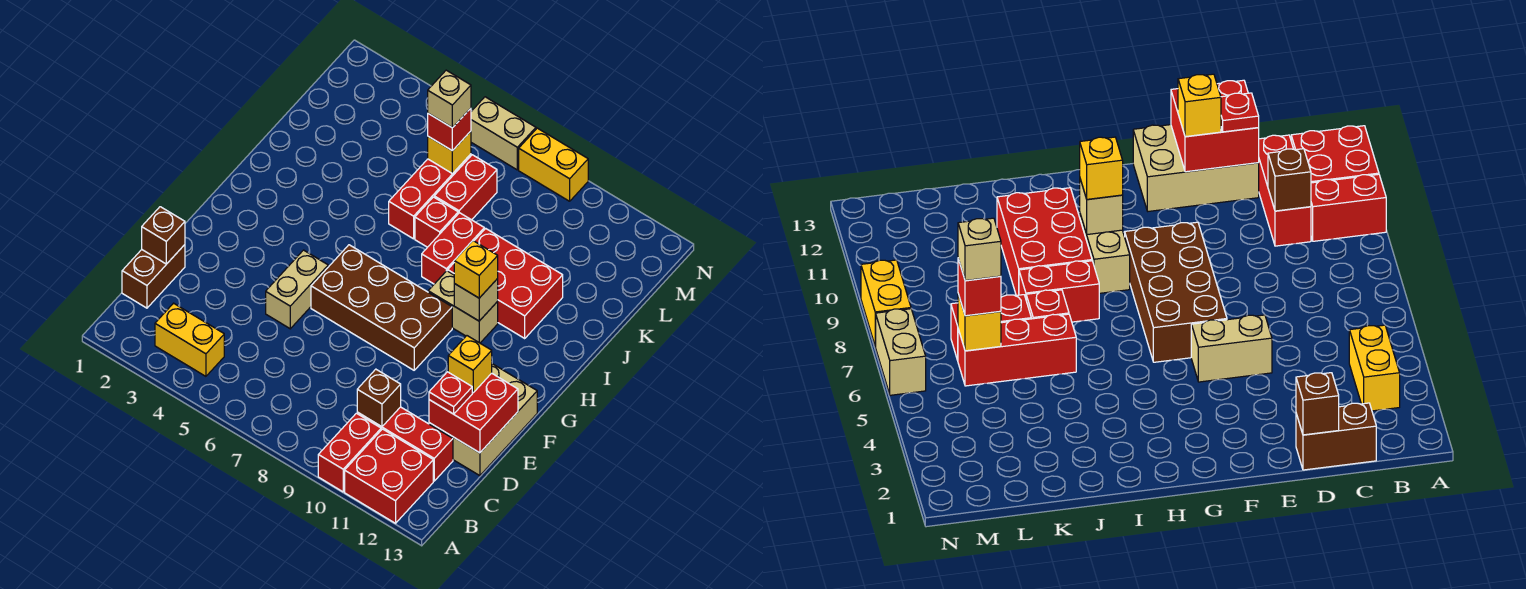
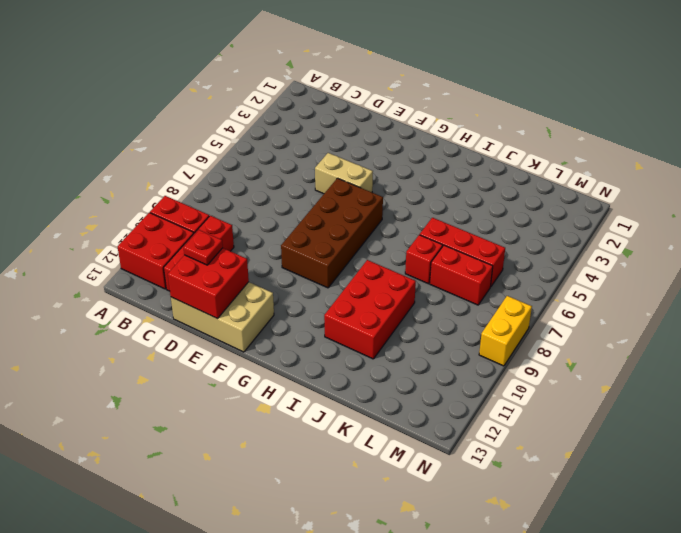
none -> yellow 1x2 brick [155,303,224,376]
none -> brown 1x2 brick [122,245,185,308]
none -> tan 1x2 brick [428,271,498,343]

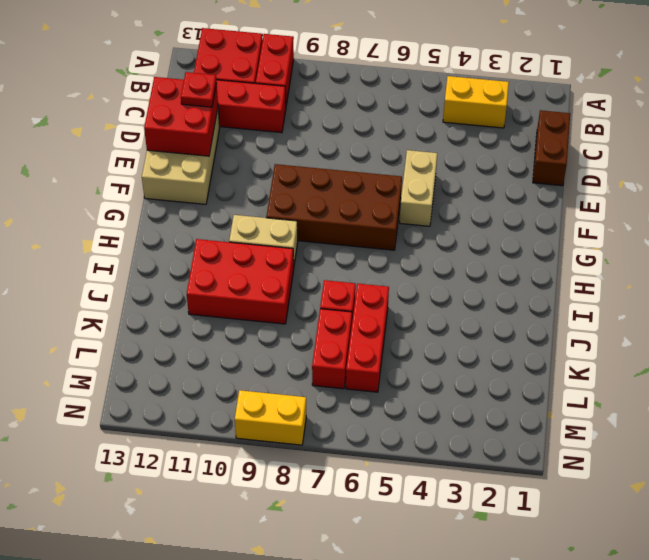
none -> red 1x2 brick [422,213,484,284]
none -> tan 1x2 brick [471,97,536,170]
none -> brown 1x1 brick [357,369,401,427]

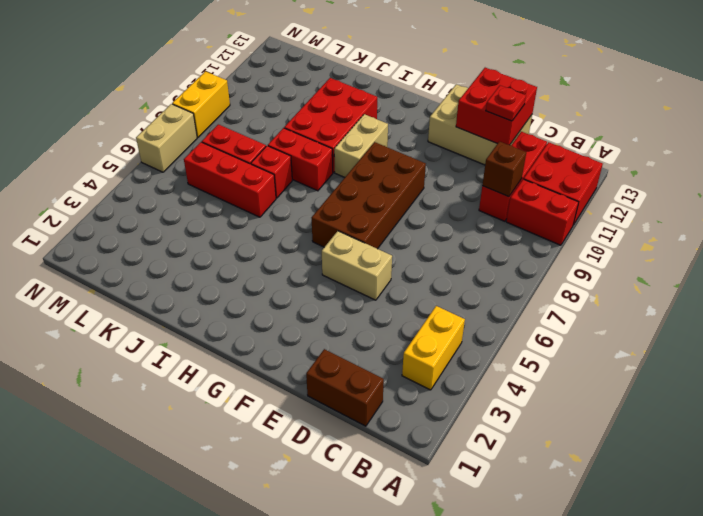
none -> brown 1x1 brick [142,207,185,264]
none -> tan 1x1 brick [454,279,498,321]
none -> yellow 1x1 brick [428,131,471,174]

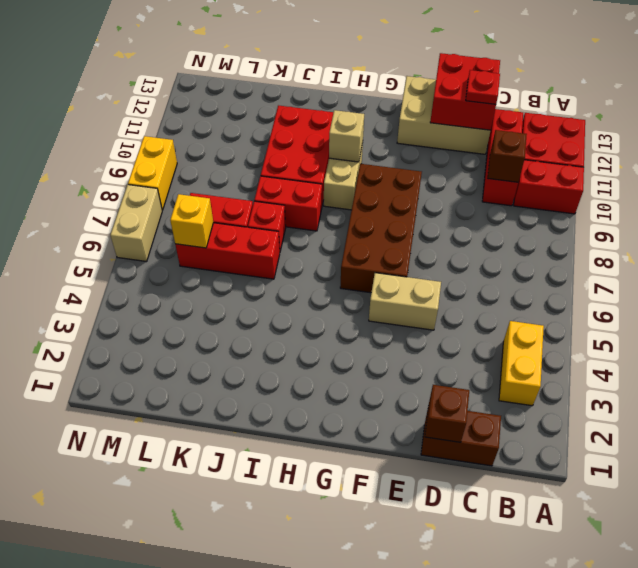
none -> yellow 1x1 brick [448,336,492,393]
none -> yellow 1x1 brick [454,241,498,298]
none -> red 1x1 brick [428,108,471,151]

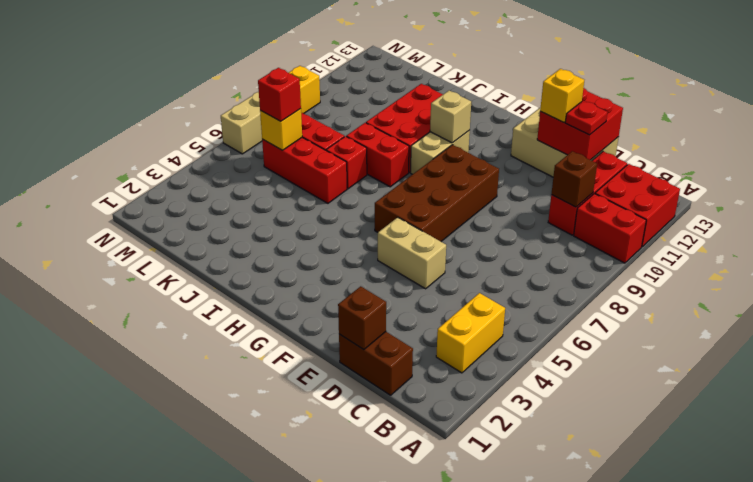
none -> yellow 1x1 brick [454,241,498,298]
none -> tan 1x1 brick [428,70,471,128]

